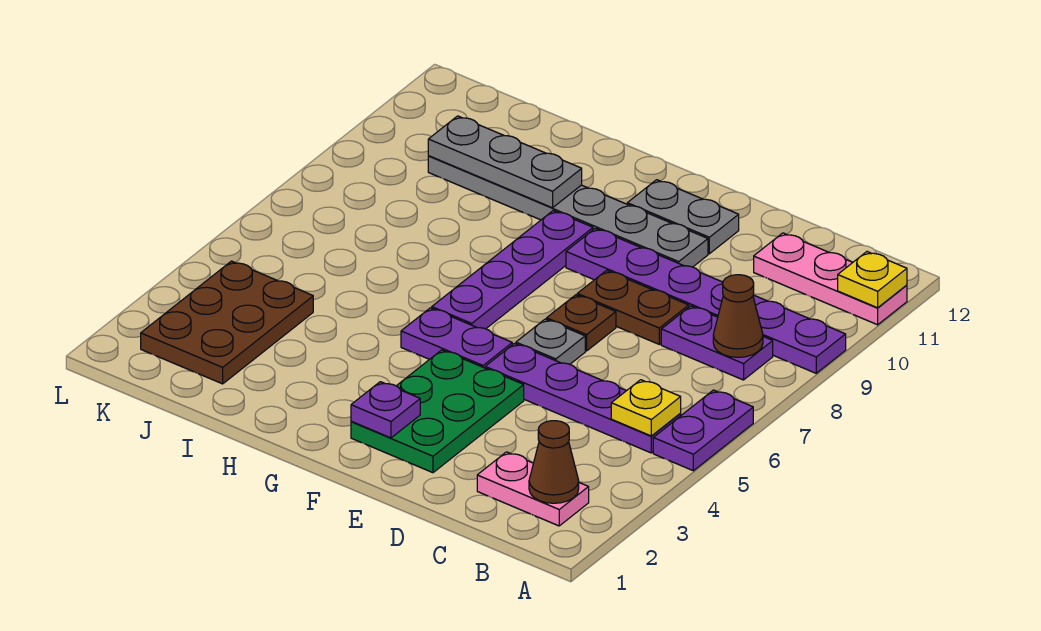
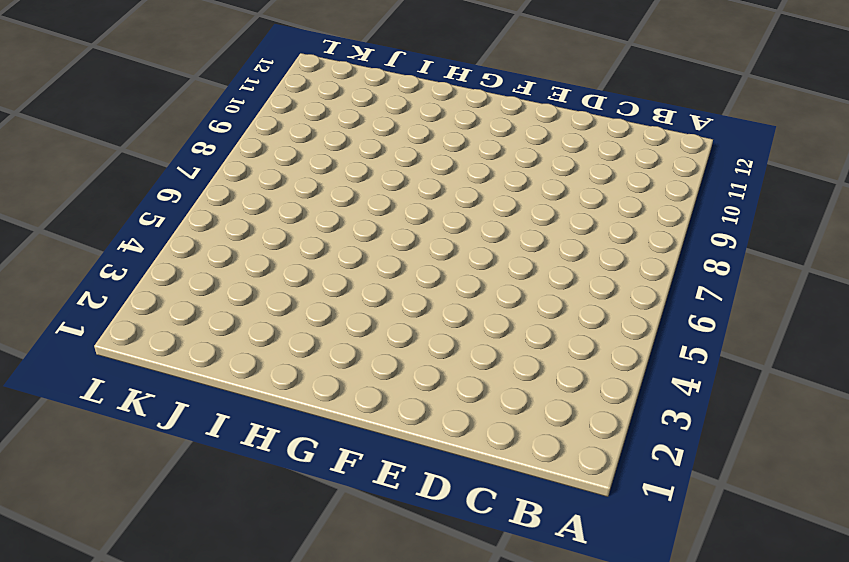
none -> purple 1x2 plate [653,390,753,471]
none -> purple 1x6 plate [566,228,846,373]
none -> pink 1x3 plate [754,233,907,325]

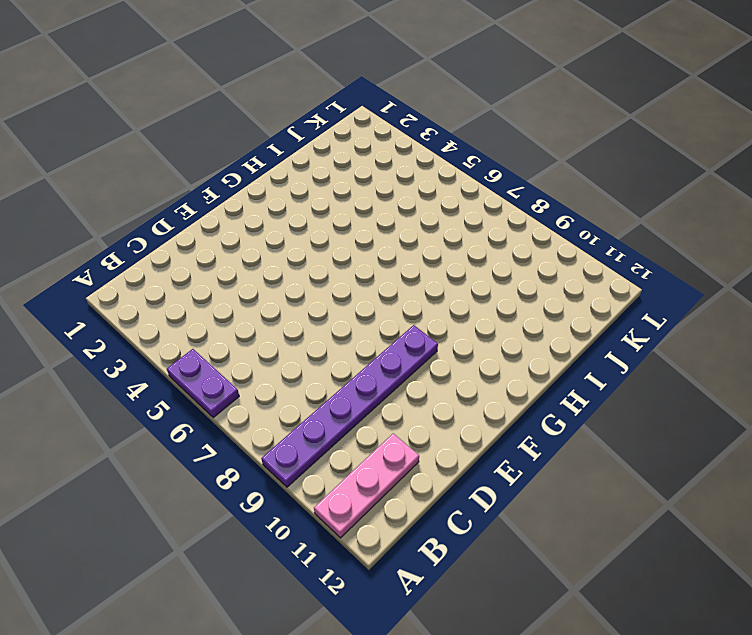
none -> pink 1x2 plate [477,452,589,526]
none -> purple 1x4 plate [485,343,681,453]
none -> purple 1x2 plate [661,306,773,380]

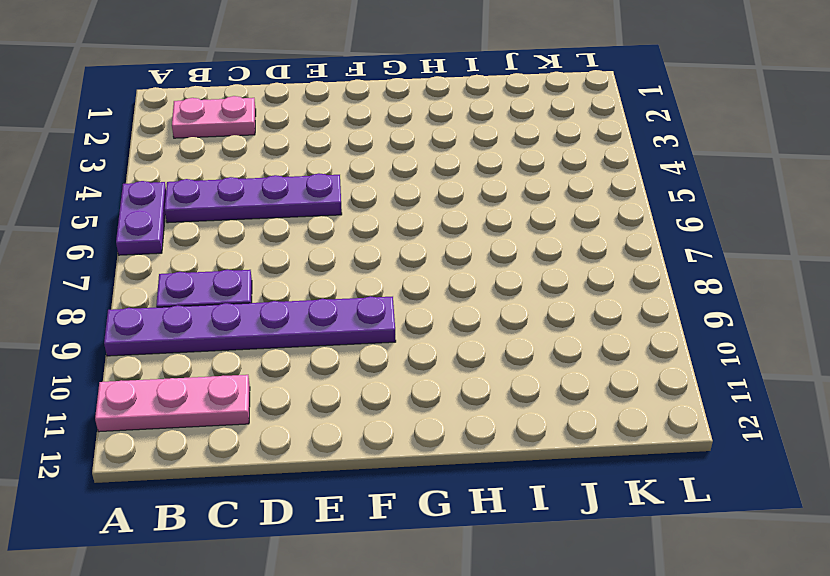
none -> brown 1x2 plate [577,270,689,344]
none -> green 2x3 plate [351,350,524,473]
none -> grey 1x1 plate [516,319,585,364]

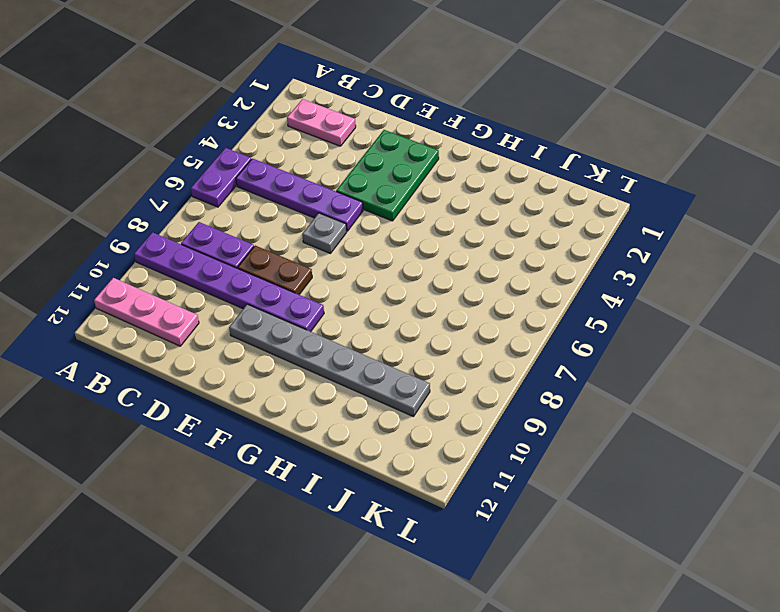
none -> brown 1x1 plate [547,295,616,351]
none -> grey 1x2 plate [627,180,739,254]
none -> purple 1x2 plate [401,308,512,368]

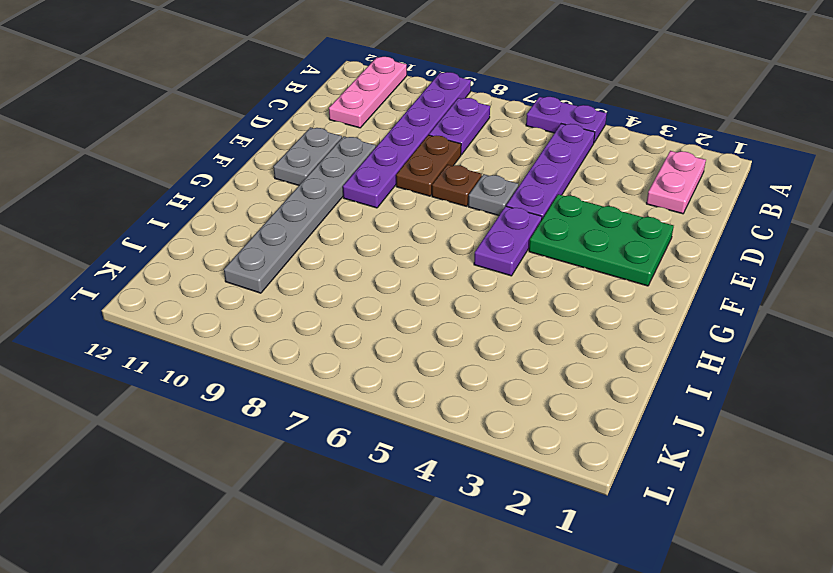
none -> purple 1x4 plate [432,211,593,329]
none -> brown 2x3 plate [141,261,313,384]
none -> yellow 1x1 plate [838,252,907,308]

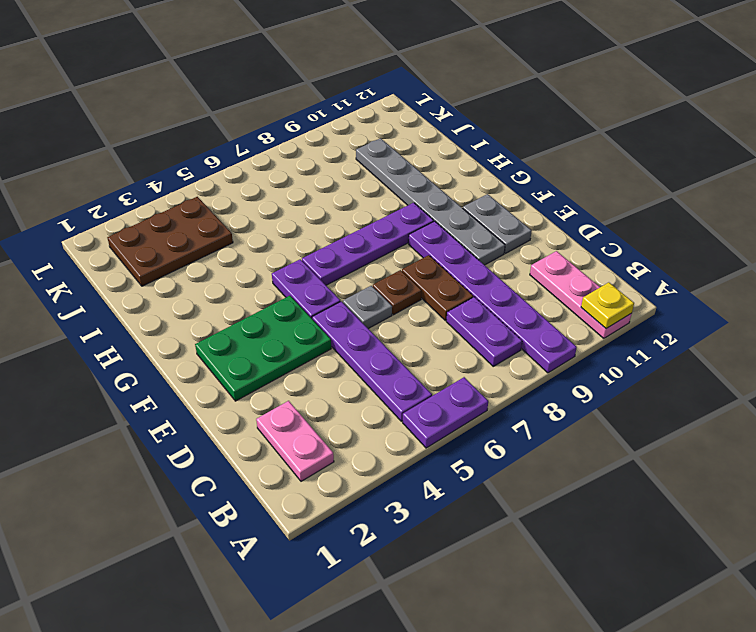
none -> brown 1x1 cone [529,421,579,503]
none -> yellow 1x1 plate [611,380,681,436]
none -> brown 1x1 cone [713,275,763,357]

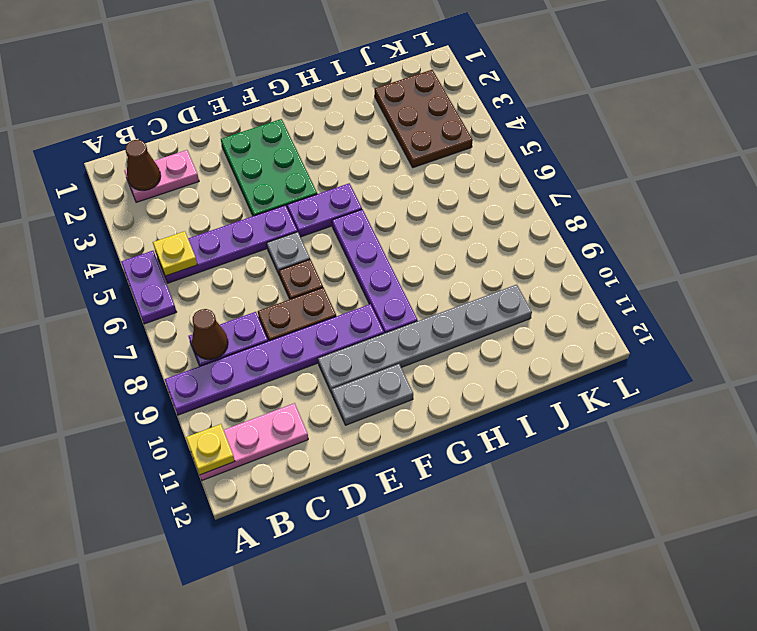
none -> purple 1x1 plate [351,382,420,438]
none -> grey 1x3 plate [428,116,582,208]

